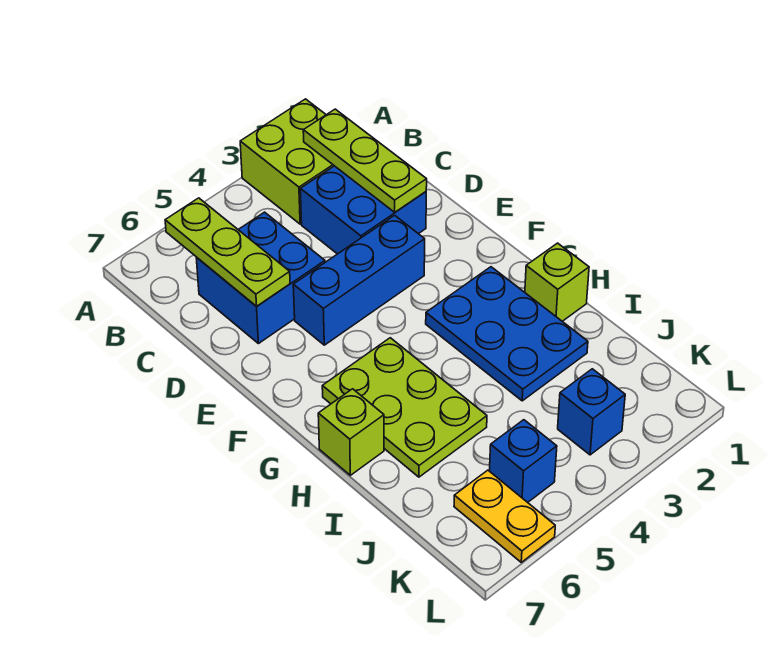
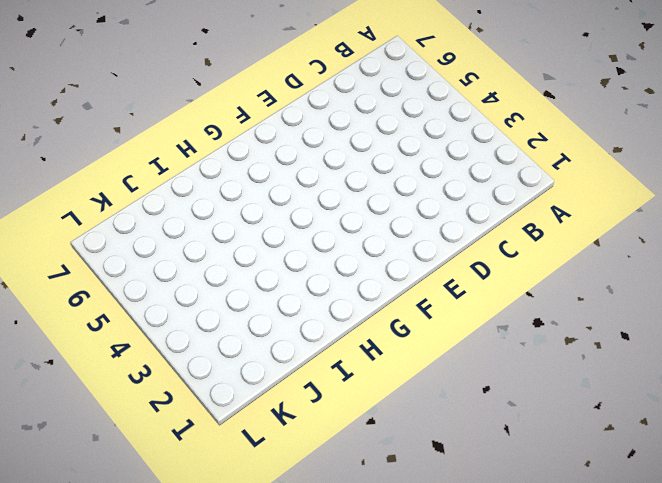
none -> lime 2x2 brick [240,99,334,224]
none -> blue 2x2 brick [300,166,426,254]
none -> blue 2x2 brick [196,212,325,344]

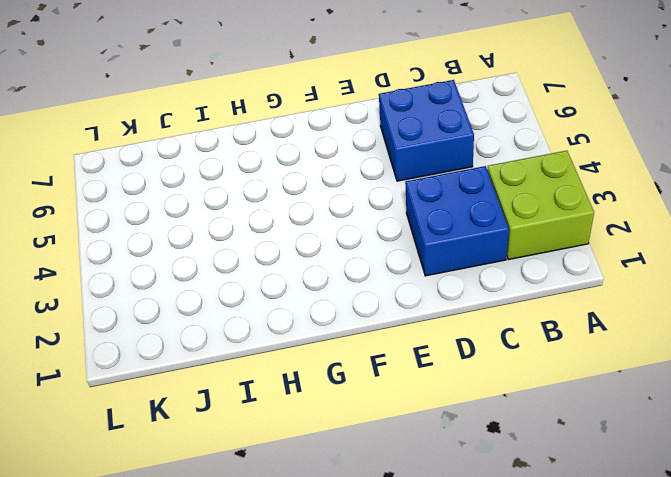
none -> blue 1x3 brick [293,215,425,345]
none -> blue 2x3 plate [426,267,588,401]
none -> lime 2x3 plate [322,338,487,477]

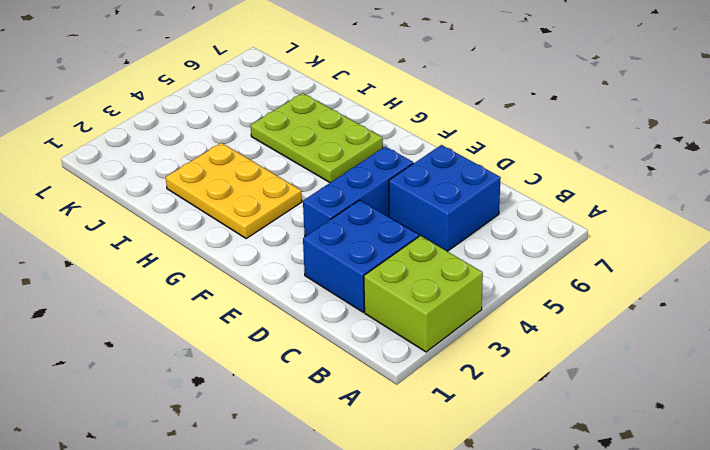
yellow 2x3 plate [166,143,302,238] -> blue 2x3 plate [426,267,588,401]
none -> lime 1x1 brick [525,243,589,321]
none -> lime 1x1 brick [318,389,384,475]
none -> blue 1x1 brick [558,369,625,455]

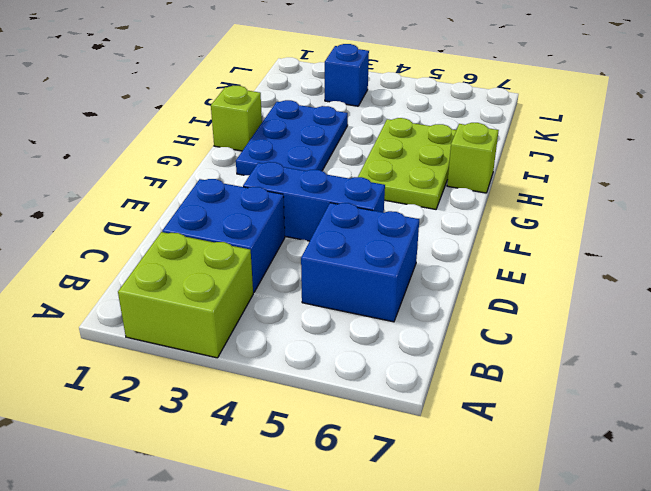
none -> blue 1x1 brick [490,420,557,502]
none -> yellow 1x2 plate [454,470,555,562]
none -> lime 1x3 plate [303,109,427,212]

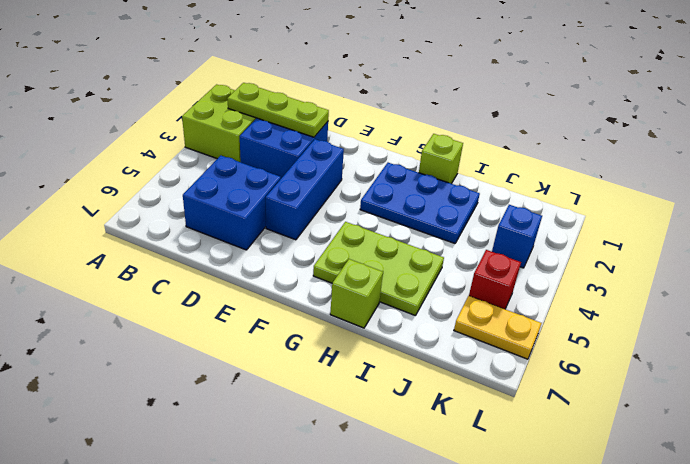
red 1x1 brick [469,250,521,309] -> blue 1x1 brick [490,420,557,502]
none -> lime 1x3 plate [165,198,290,306]

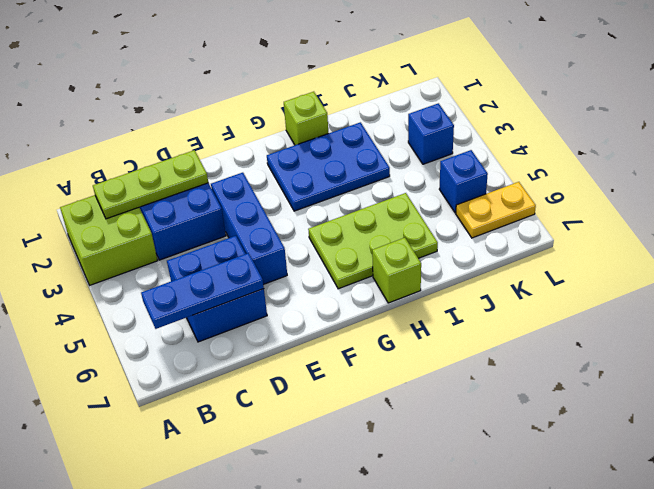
blue 1x3 plate [141,253,264,329] -> lime 1x3 plate [165,198,290,306]

